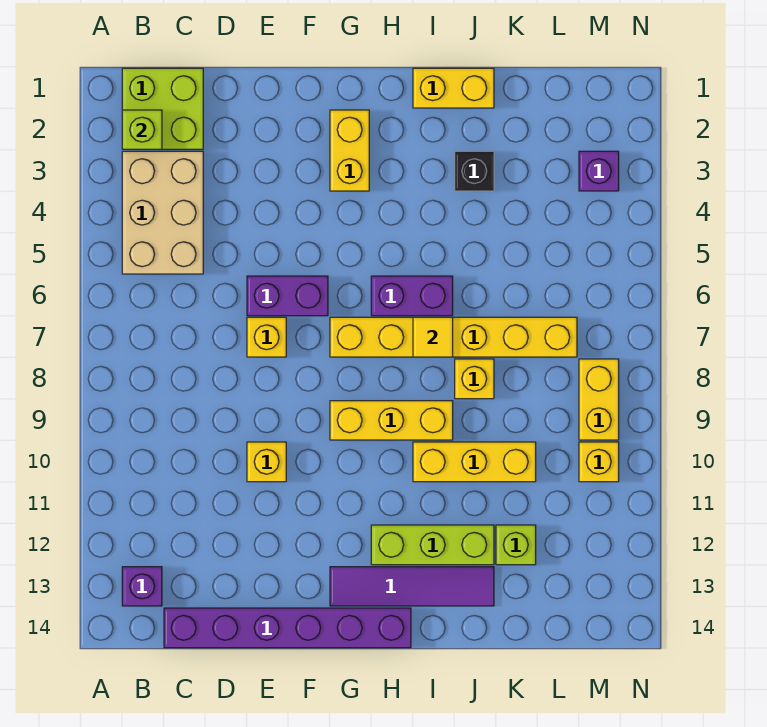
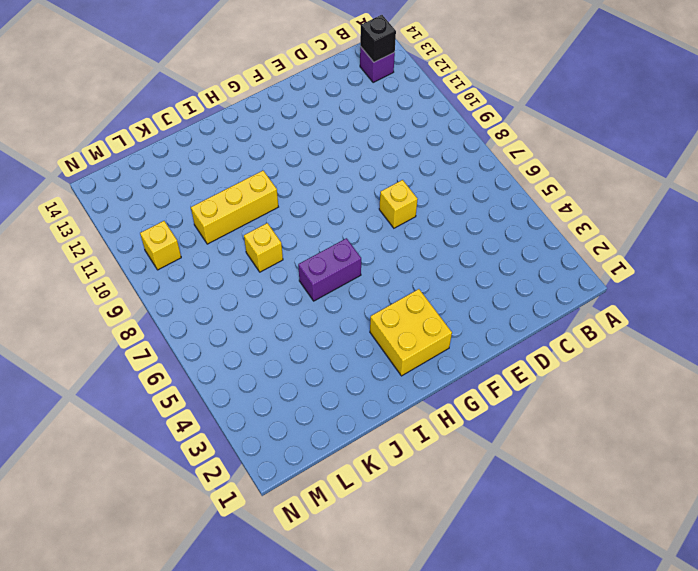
black 1x1 brick [360,15,396,62] -> black 1x1 brick moved to [455,151,494,191]
yellow 2x2 brick [370,289,452,376] -> yellow 1x2 brick [330,110,369,191]
none -> lime 2x2 brick [122,68,203,149]
none -> tan 2x3 brick [122,151,203,274]
none -> purple 1x6 brick [164,608,411,648]

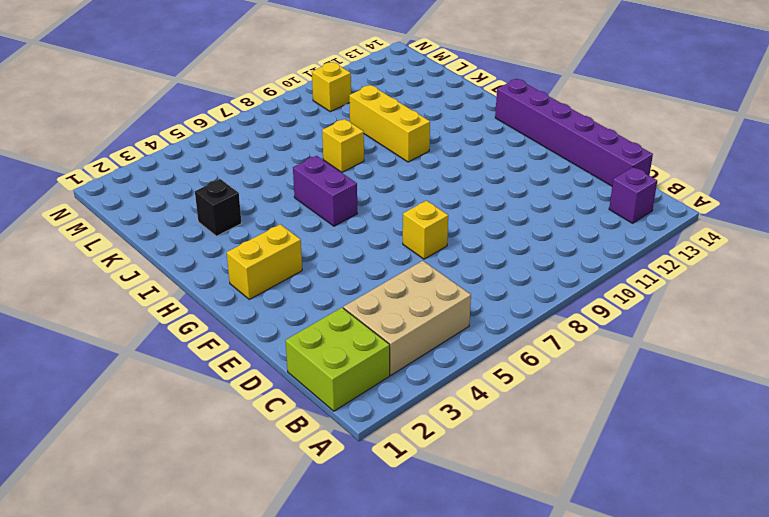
none -> purple 1x2 brick [247,276,328,316]
none -> yellow 1x1 brick [247,442,286,482]
none -> yellow 1x6 brick [330,317,577,357]

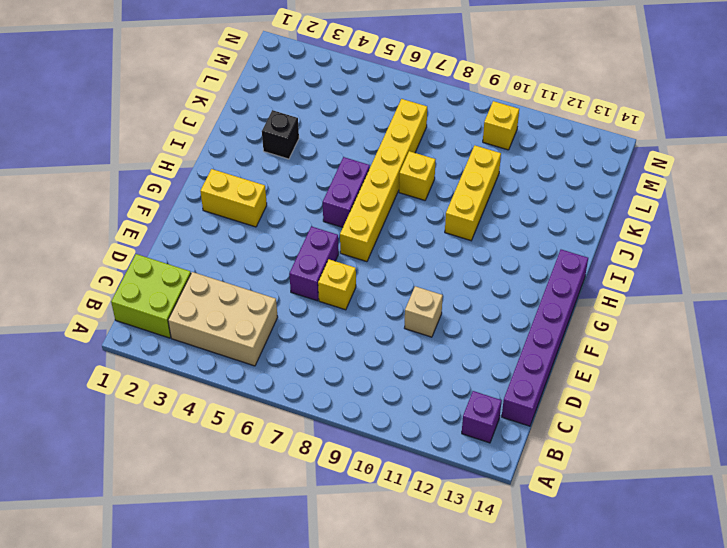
tan 1x1 brick [405,286,443,337] -> yellow 1x1 brick [247,442,286,482]
none -> yellow 1x3 brick [330,401,453,440]
none -> purple 1x4 tile [330,567,494,606]
none -> lime 1x3 brick [371,525,494,565]

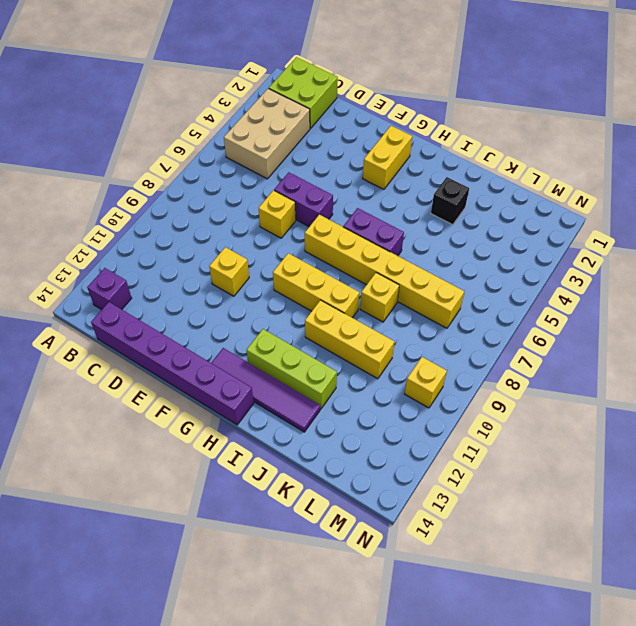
none -> yellow 1x2 brick [413,68,494,108]
none -> lime 1x1 brick [496,525,536,565]
none -> purple 1x1 brick [579,151,619,191]

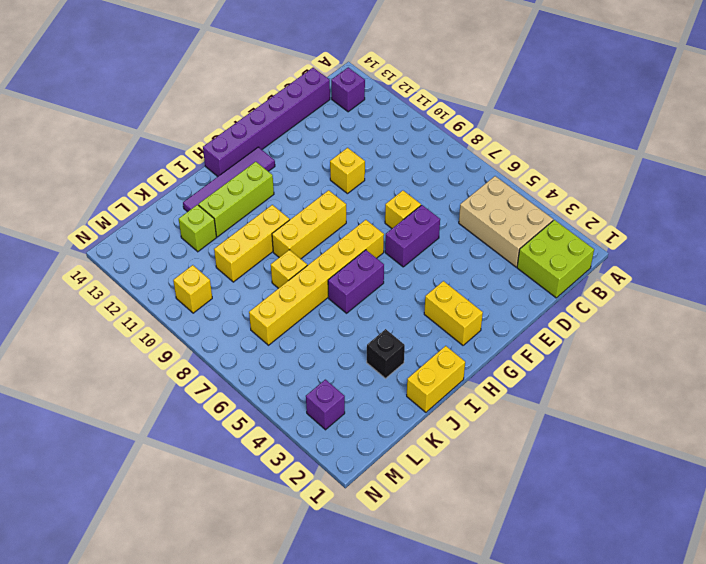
none -> yellow 1x2 brick [579,359,619,440]
none -> lime 1x1 brick [122,110,162,149]
none -> yellow 1x1 tile [413,317,453,357]

